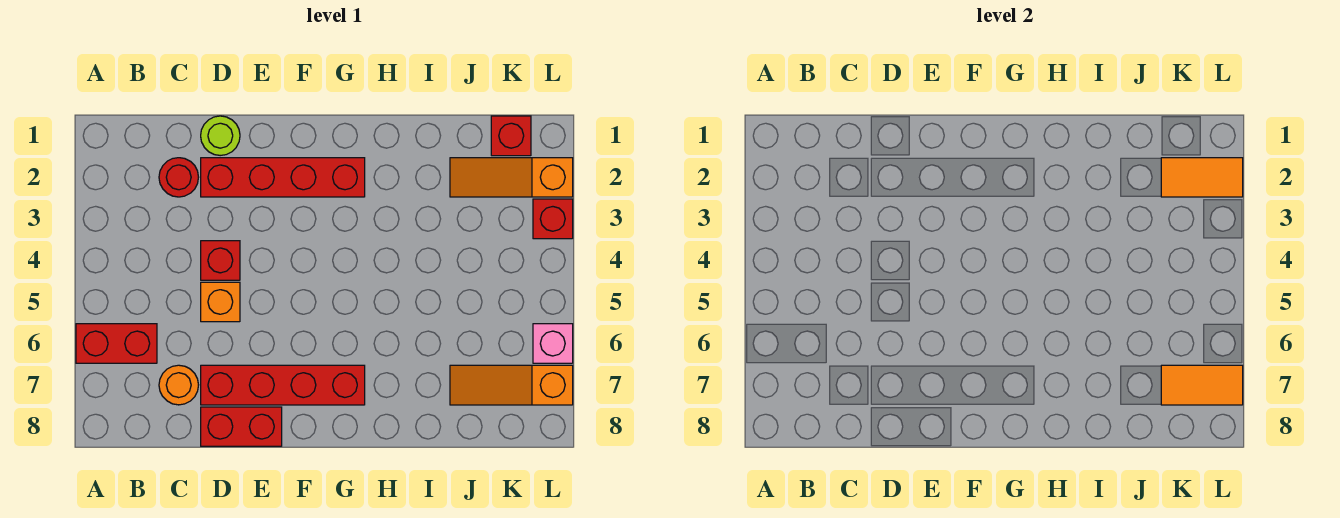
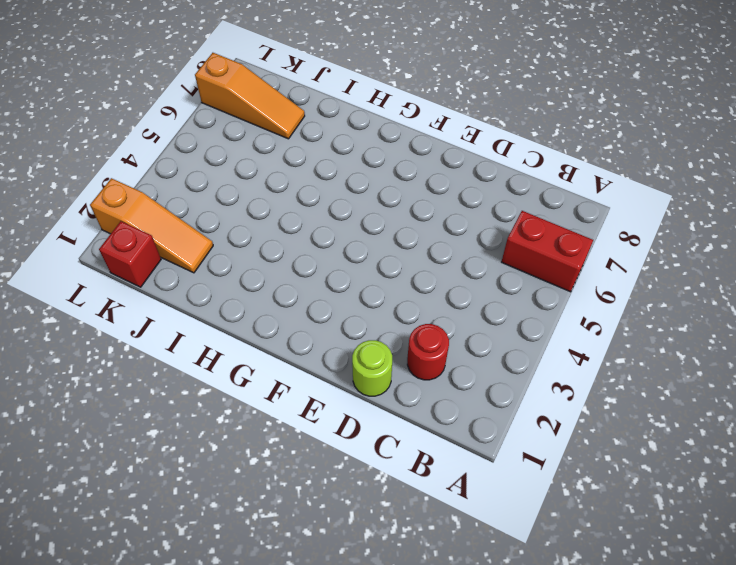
none -> orange 1x1 round brick [159,365,198,405]
none -> red 1x4 brick [201,158,365,197]
none -> red 1x1 brick [201,241,240,280]

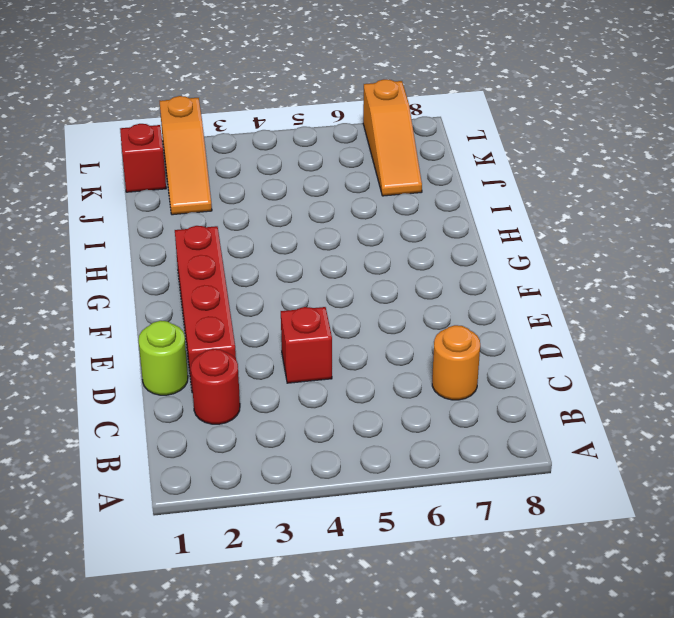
none -> red 1x2 brick [76,324,157,363]
none -> orange 1x1 brick [201,282,240,322]
none -> red 1x4 brick [201,365,365,405]

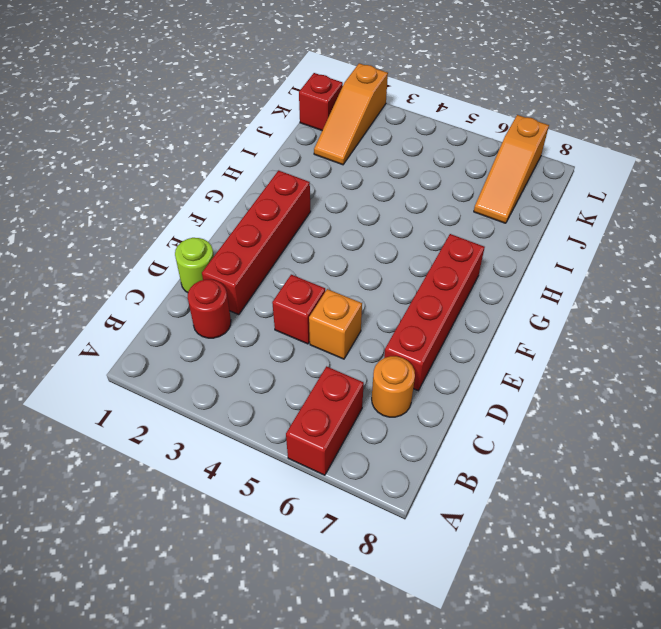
none -> red 1x2 brick [201,407,282,446]
none -> red 1x1 brick [533,199,573,239]
none -> pink 1x1 brick [533,324,573,363]

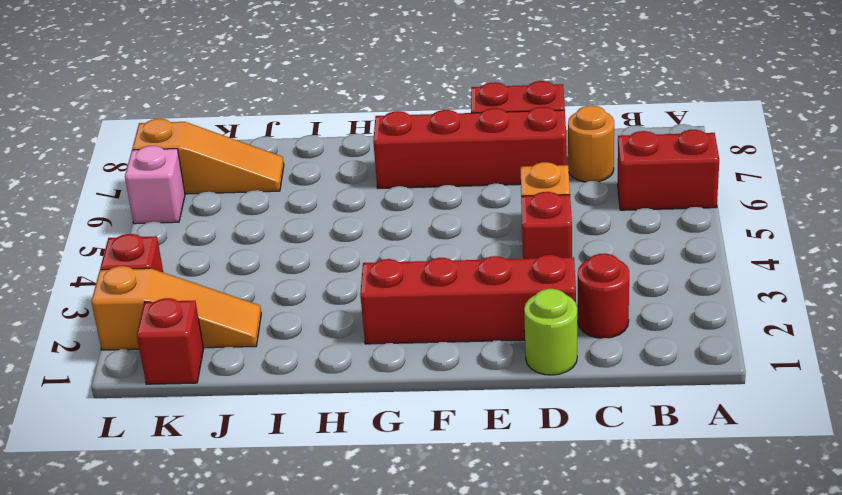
none -> orange 1x2 tile [1161,158,1243,197]
none -> orange 1x2 tile [1161,365,1243,405]

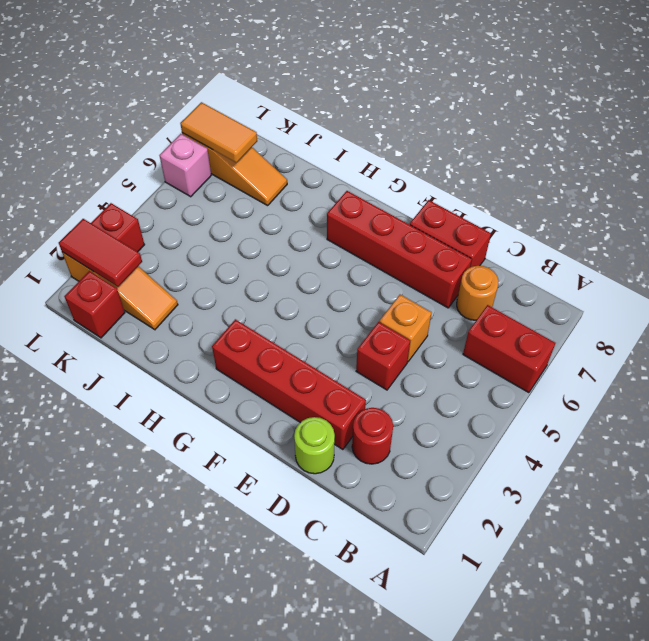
red 1x2 tile [59,219,142,287] -> orange 1x2 tile [1161,158,1243,197]

